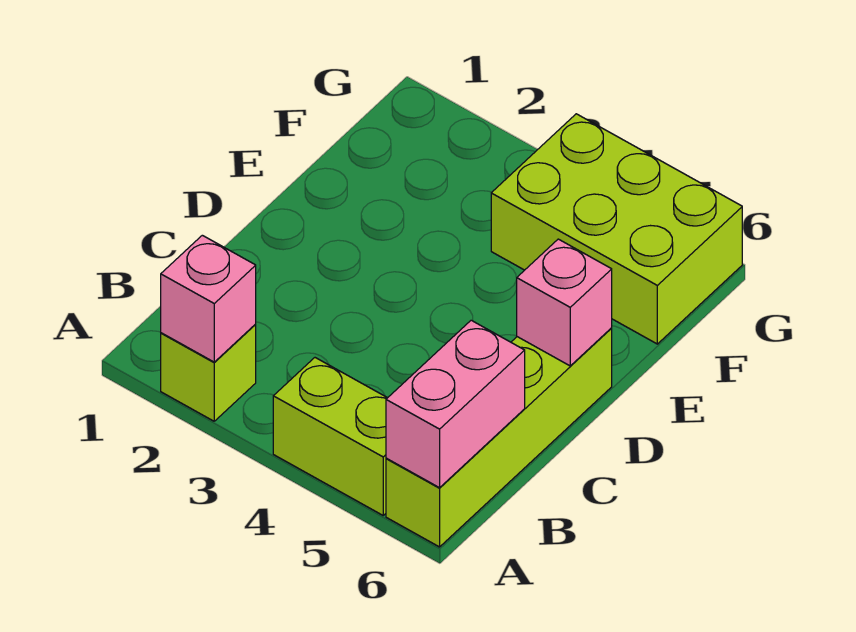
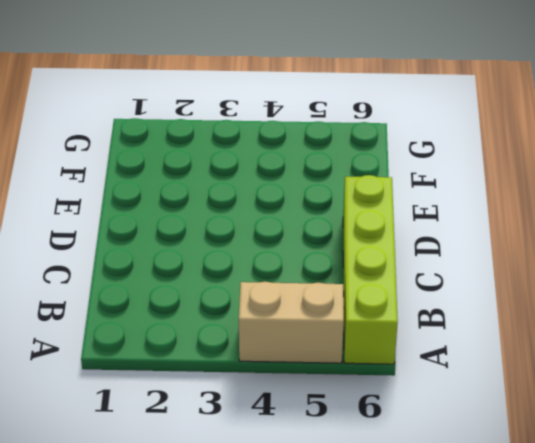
tan 1x2 brick [239,282,344,363] -> lime 1x2 brick [273,358,387,515]
none -> lime 1x1 brick [161,324,256,421]
none -> lime 2x3 brick [491,114,742,344]

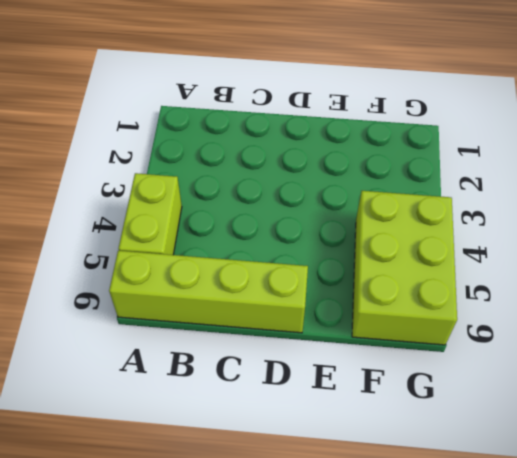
none -> lime 1x1 brick [161,324,256,421]
none -> pink 1x1 brick [161,235,256,362]

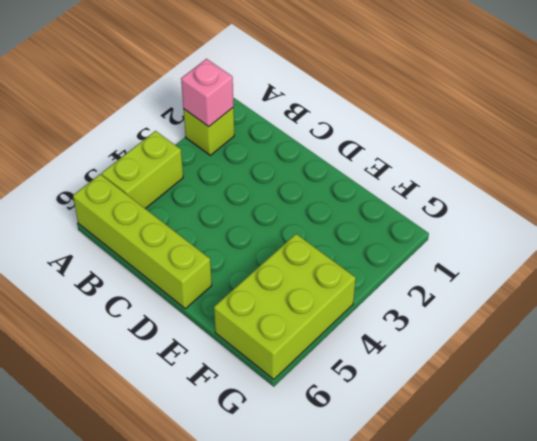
none -> pink 1x2 brick [386,320,525,488]
none -> pink 1x1 brick [517,239,612,366]

